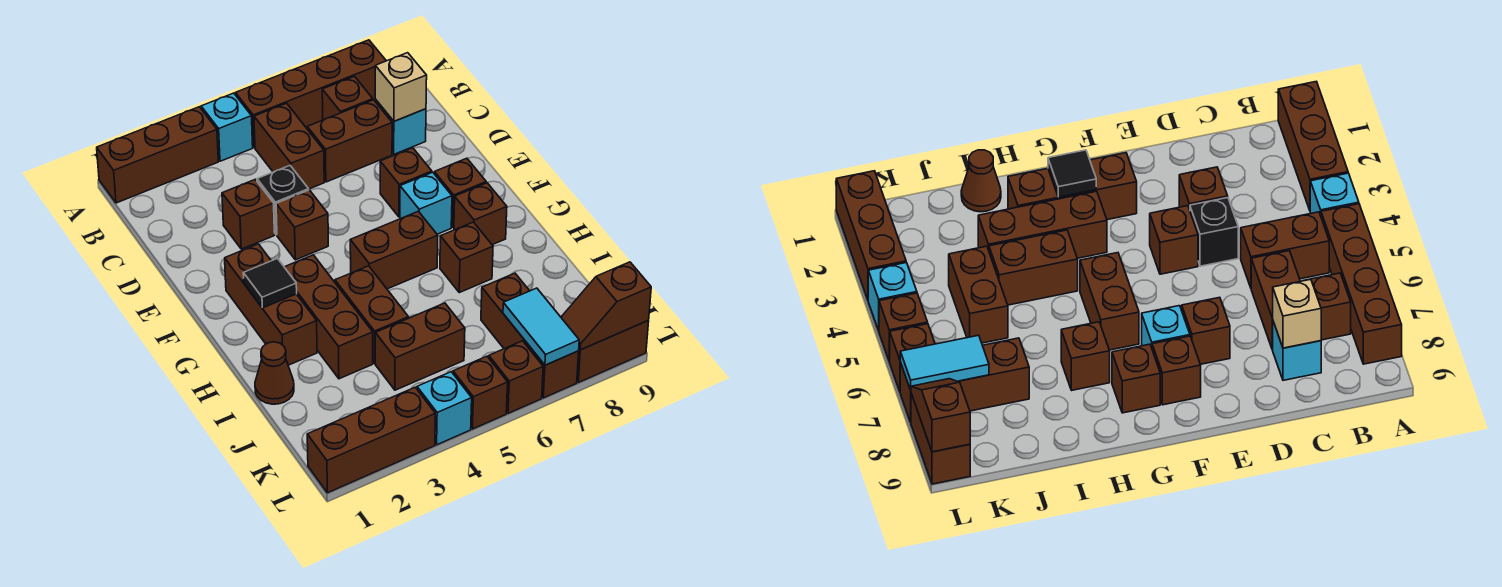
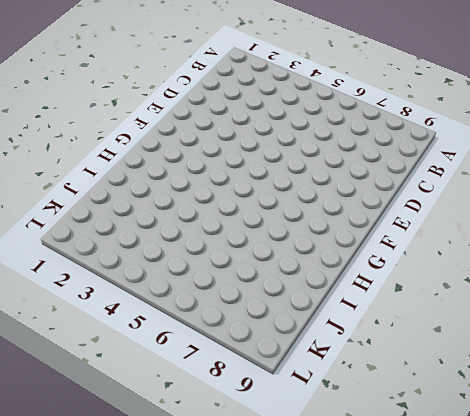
none -> brown 1x3 brick [97,107,218,203]
none -> cyan 1x1 brick [201,93,253,161]
none -> brown 1x4 brick [236,40,386,148]
none -> brown 1x2 brick [254,103,324,189]

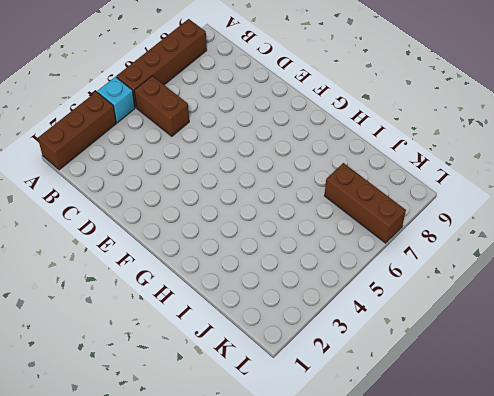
none -> brown 1x1 brick [322,76,373,120]
none -> brown 1x2 brick [307,100,392,182]
none -> cyan 1x1 brick [375,99,426,154]
none -> brown 1x1 brick [222,180,274,249]

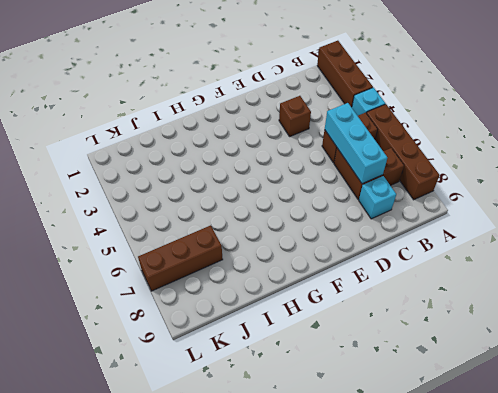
cyan 1x3 brick [325,103,387,184] -> none
none -> black 1x1 brick [257,166,309,235]
none -> brown 1x1 brick [276,190,328,260]
none -> brown 1x1 brick [380,148,432,217]
none -> brown 1x3 brick [225,244,317,365]

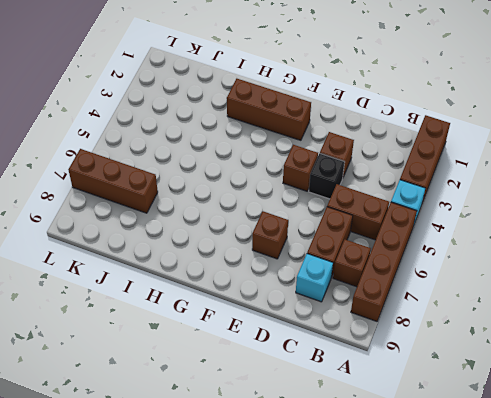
none -> cyan 1x1 brick [400,172,452,234]
none -> brown 1x1 brick [434,158,486,228]
none -> brown 1x3 brick [285,255,373,379]
none -> brown 1x2 brick [350,211,438,289]

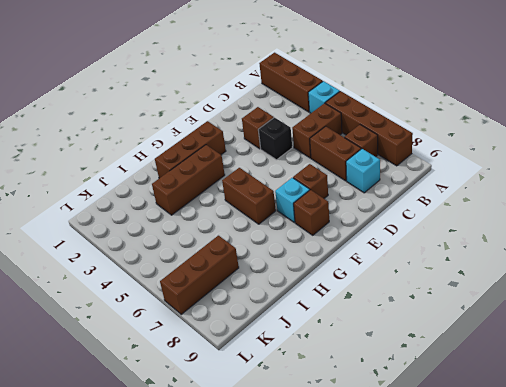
none -> brown 1x1 brick [276,190,328,260]
none -> brown 1x1 brick [454,183,507,245]
none -> brown 1x2 brick [335,266,409,363]
none -> brown 1x1 brick [440,222,493,293]

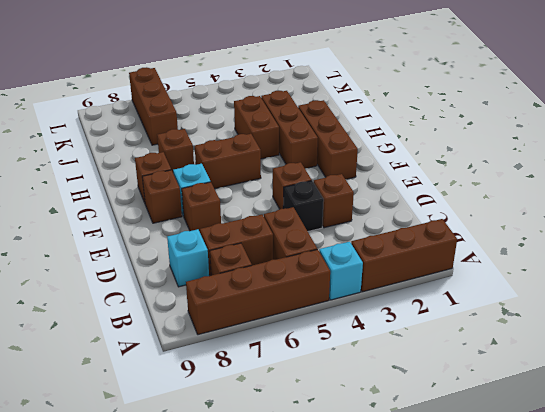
none -> brown 1x1 cone [255,342,294,404]
none -> brown 1x2 brick [375,303,465,390]
none -> brown 1x3 brick [307,388,435,493]
none -> cyan 1x1 brick [417,372,472,445]

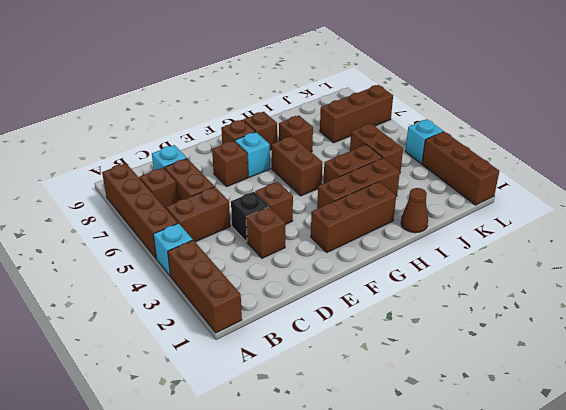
none -> brown 1x1 brick [453,356,508,429]
none -> brown 1x1 brick [489,341,543,413]
none -> brown 1x2 brick [577,320,649,383]
none -> tan 1x1 brick [375,53,427,121]

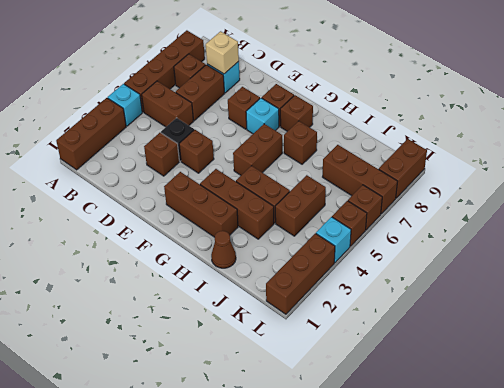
none -> black 1x1 tile [243,259,297,308]
none -> cyan 1x2 tile [503,288,579,365]
none -> brown 1x2 slope [561,262,651,350]

